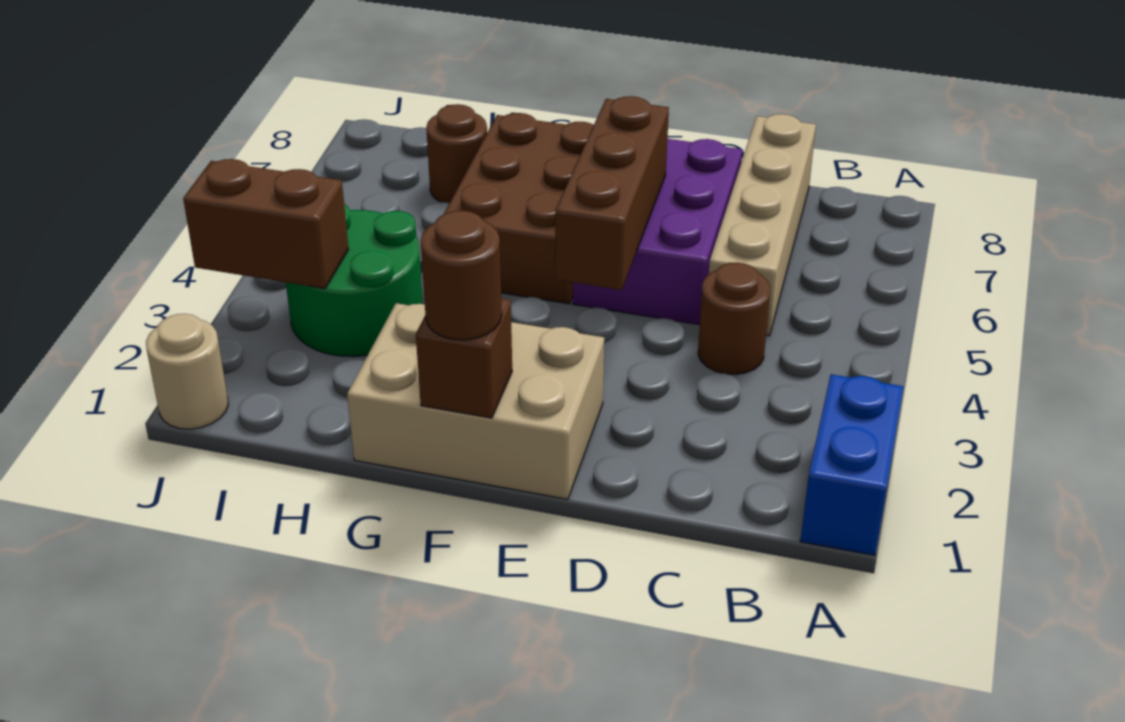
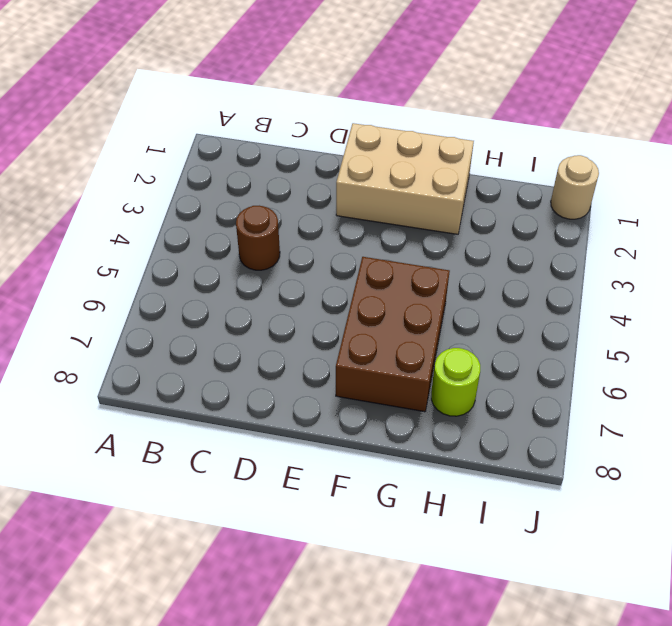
lime 1x1 round brick [431,348,480,416] -> brown 1x1 round brick [426,104,487,203]
none -> blue 1x2 brick [800,374,903,555]
none -> tan 1x4 brick [709,114,816,336]
none -> purple 2x3 brick [573,139,742,325]

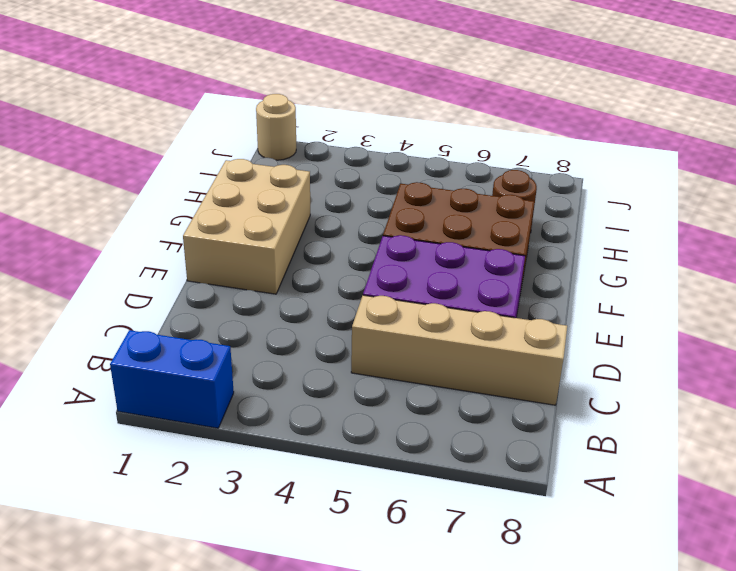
none -> brown 1x1 round brick [698,262,770,375]
none -> green 2x2 round brick [286,204,423,357]
none -> brown 1x3 brick [555,96,669,290]

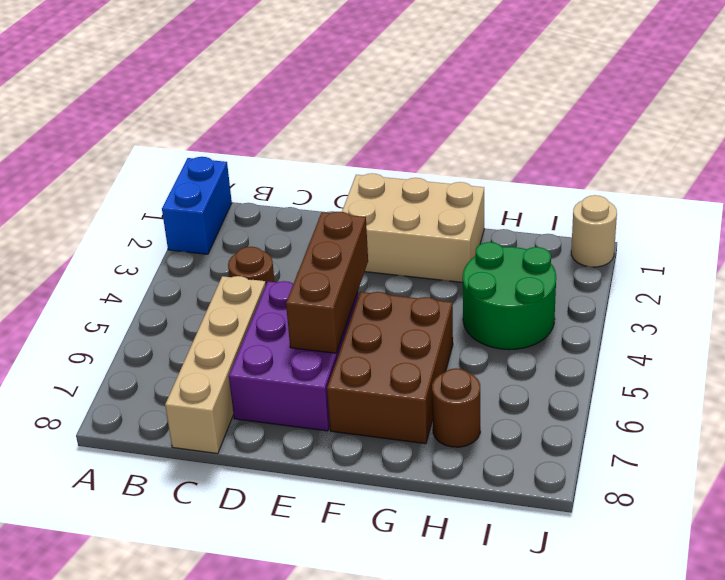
none -> brown 1x1 brick [416,298,512,418]
none -> brown 1x2 brick [183,159,349,289]
none -> brown 1x1 round brick [421,210,502,340]

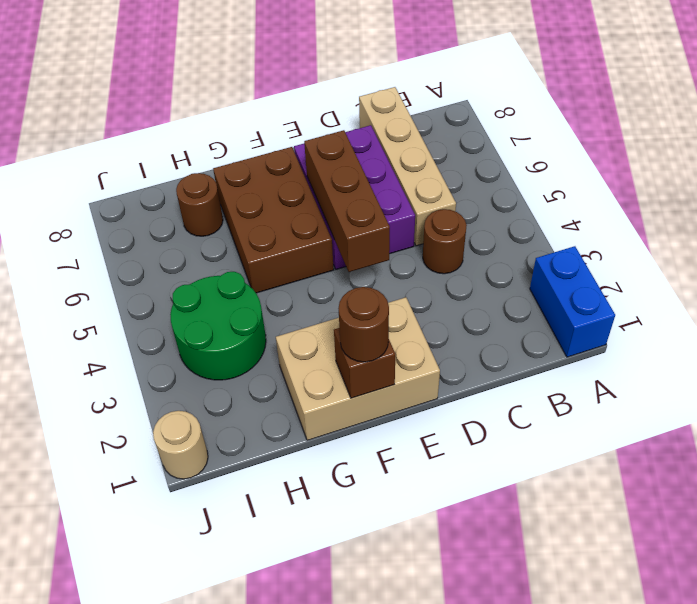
none -> brown 1x2 brick [183,159,349,289]

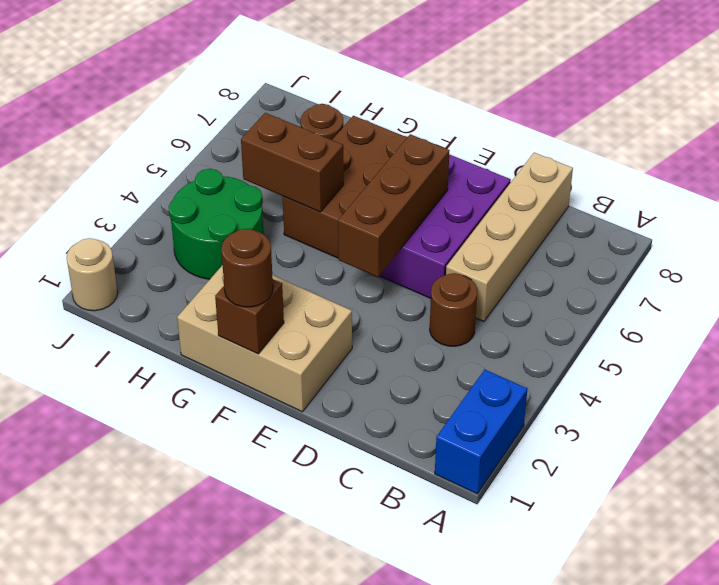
brown 1x2 brick [241,113,344,212] -> brown 1x2 brick moved to [183,159,349,289]

